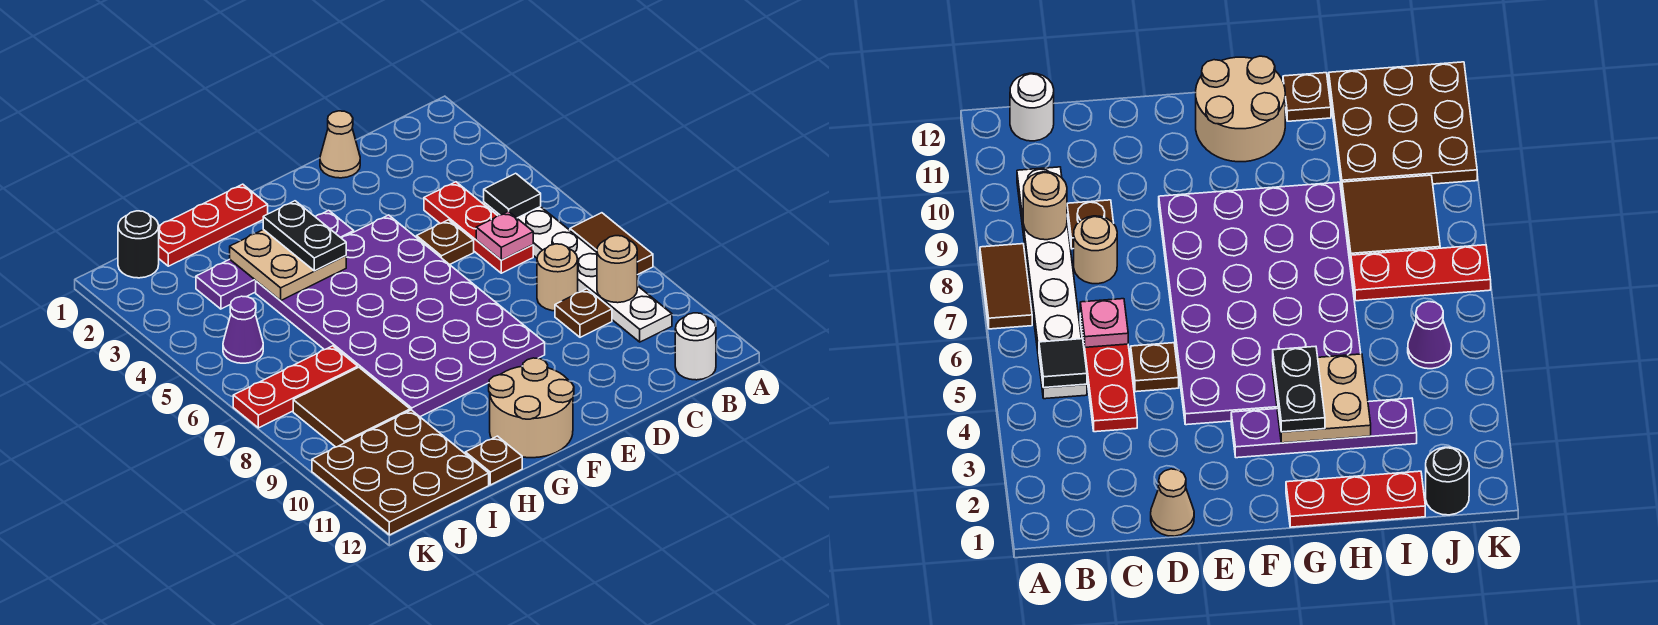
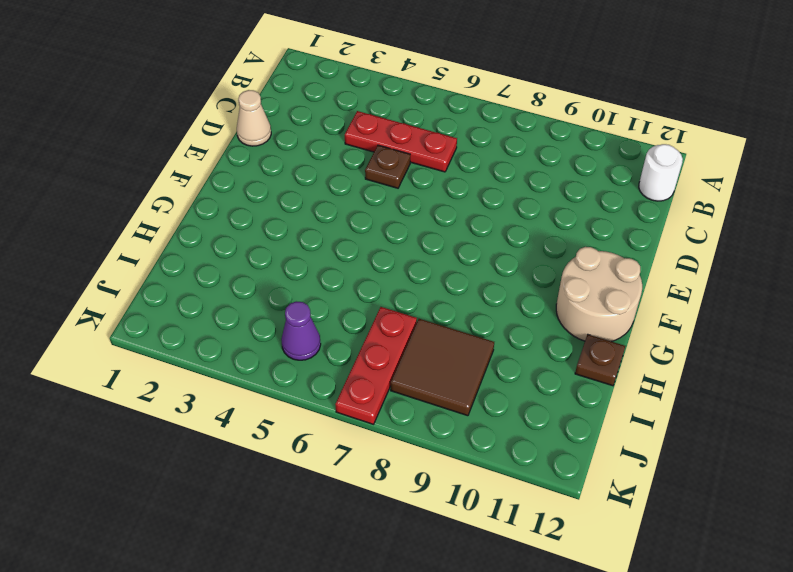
none -> brown 1x2 tile [570,213,653,275]
none -> white 1x6 plate [484,202,672,342]
none -> tan 1x1 round brick [537,244,578,311]

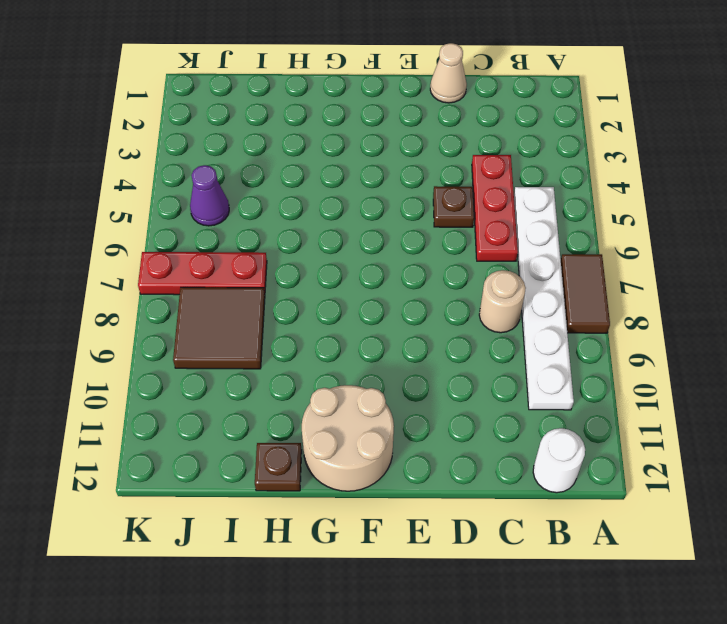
none -> brown 1x1 plate [555,289,612,337]
none -> purple 4x6 plate [256,215,545,417]
none -> purple 1x4 plate [196,210,354,309]

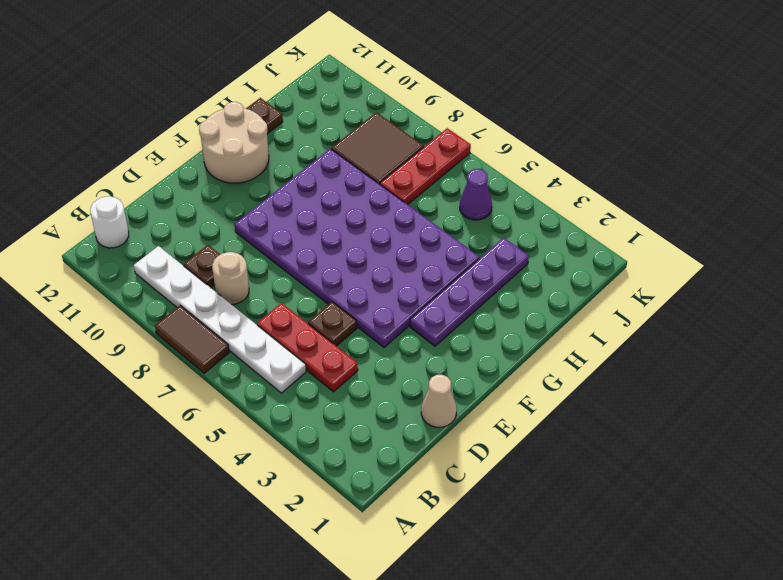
none -> red 1x3 plate [159,184,268,266]
none -> brown 3x3 plate [312,410,489,535]
none -> black 1x1 round brick [118,211,159,278]

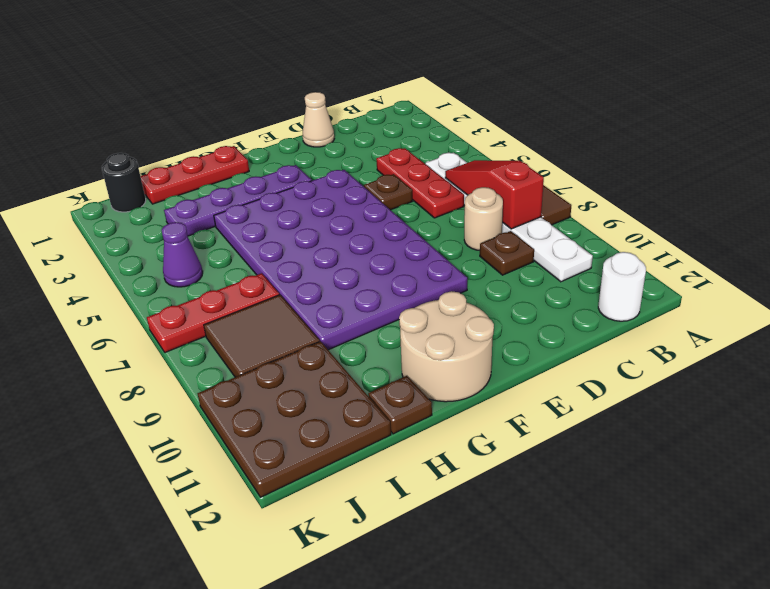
red 1x3 slope [445,160,544,229] -> none
none -> black 1x1 tile [484,173,541,218]
none -> tan 1x1 round brick [597,236,637,303]
none -> pink 1x1 plate [476,211,533,260]

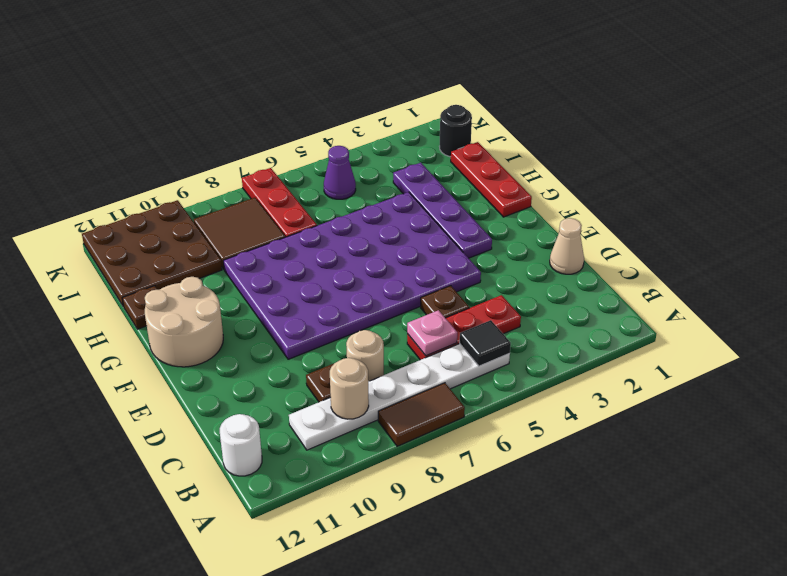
none -> tan 2x2 plate [230,230,346,301]
none -> black 1x2 plate [263,201,346,271]

